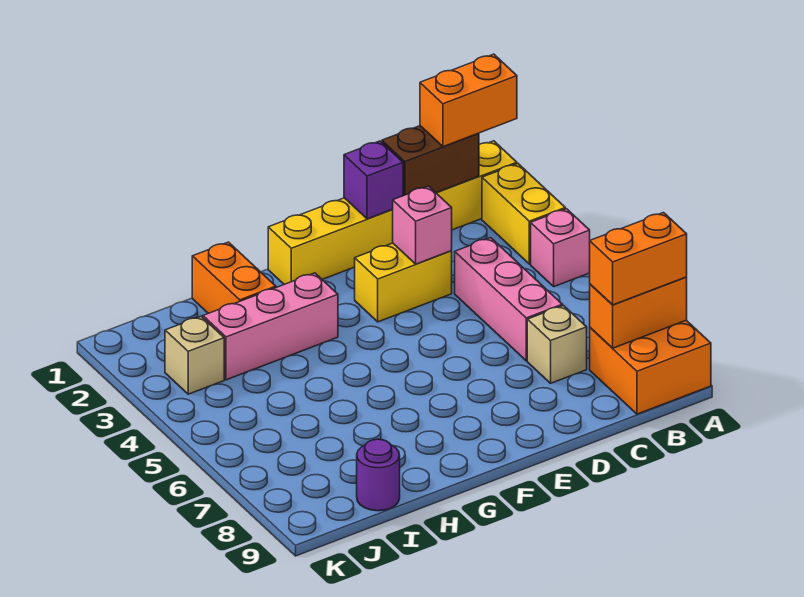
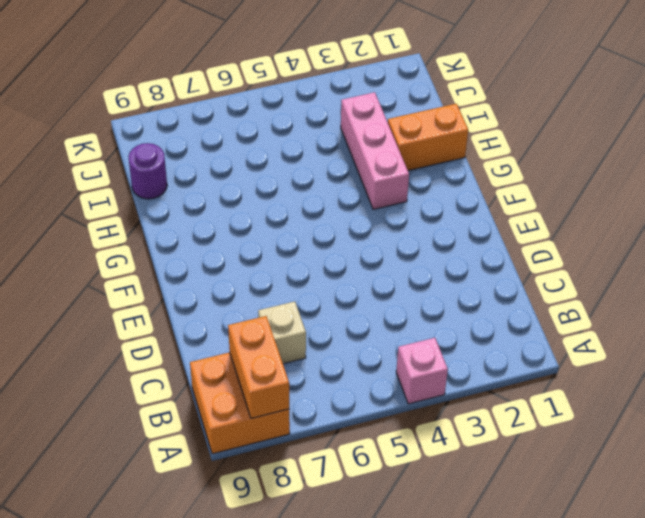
none -> yellow 1x6 brick [268,141,517,284]
none -> yellow 1x2 brick [482,164,565,264]
none -> pink 1x3 brick [455,238,562,361]

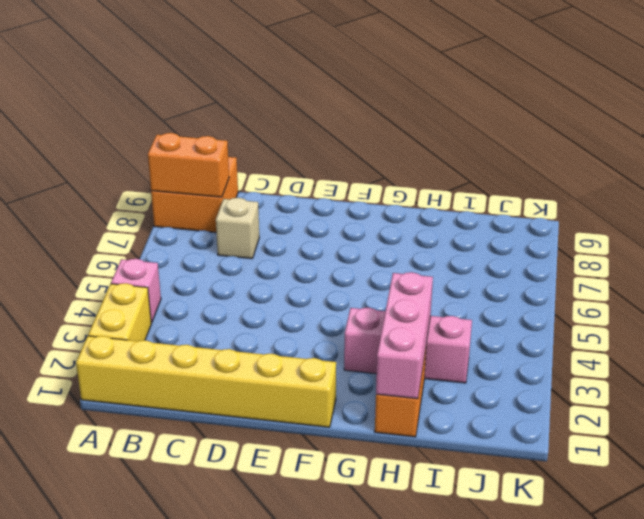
pink 1x3 brick [376,272,433,399] -> pink 1x3 brick moved to [455,238,562,361]
none -> yellow 1x2 brick [355,243,452,322]
none -> purple 1x1 round brick [357,439,400,511]
none -> tan 1x1 brick [165,316,224,394]

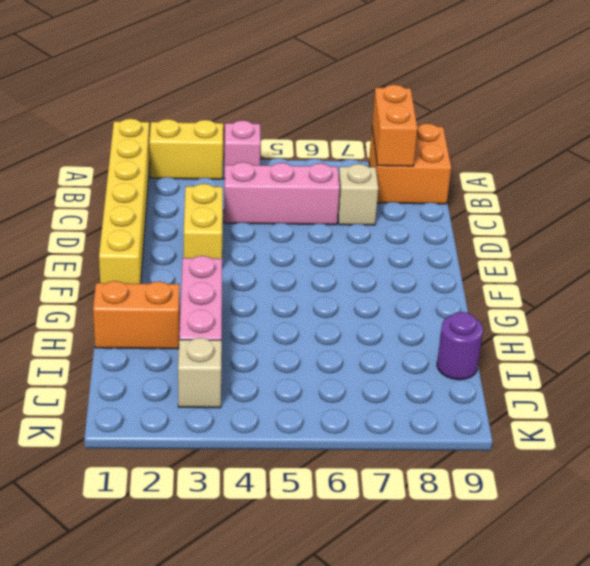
none -> brown 1x2 brick [382,126,479,196]
none -> purple 1x1 brick [344,141,403,219]
none -> pink 1x1 brick [392,186,452,264]

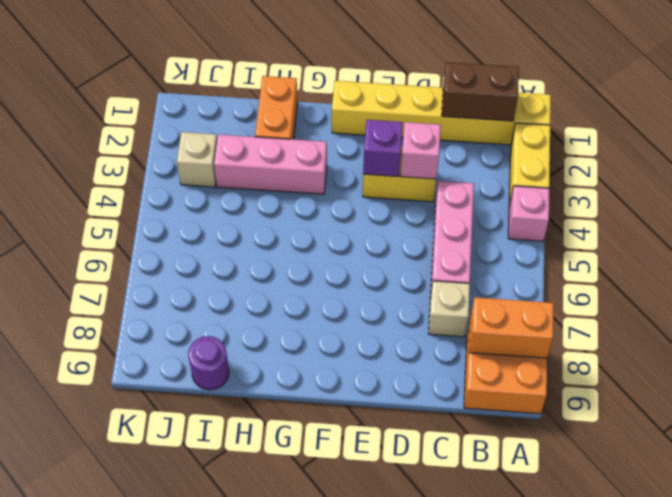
purple 1x1 brick [363,120,403,177] -> purple 1x1 brick moved to [344,141,403,219]
none -> orange 1x2 brick [420,54,517,147]
none -> orange 1x2 brick [590,213,687,305]

